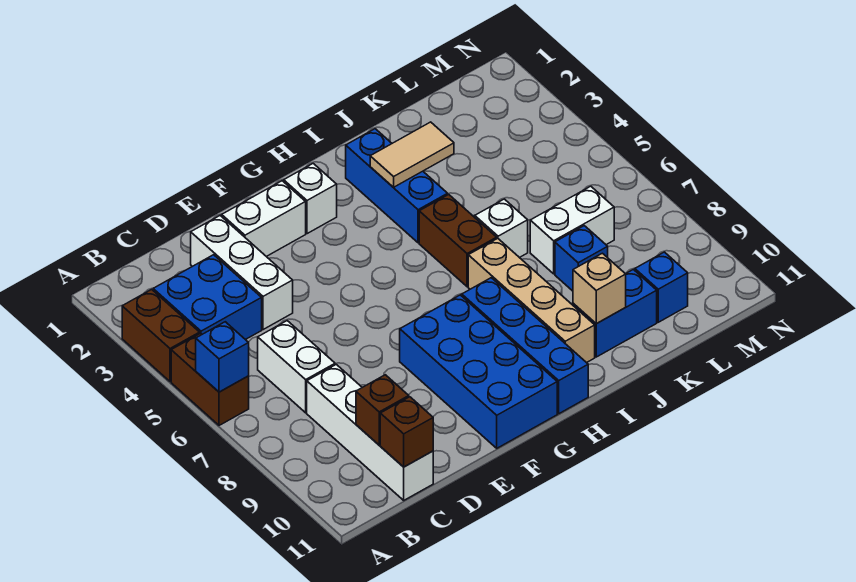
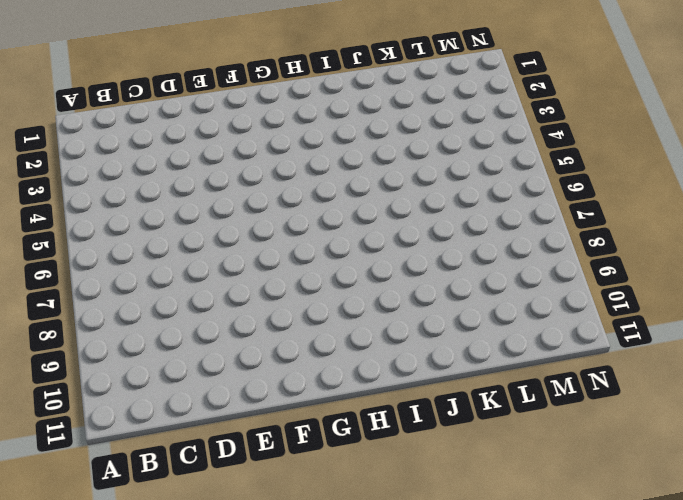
none -> brown 1x2 brick [122,289,200,382]
none -> brown 1x2 brick [171,333,249,425]
none -> blue 2x2 brick [153,255,262,340]

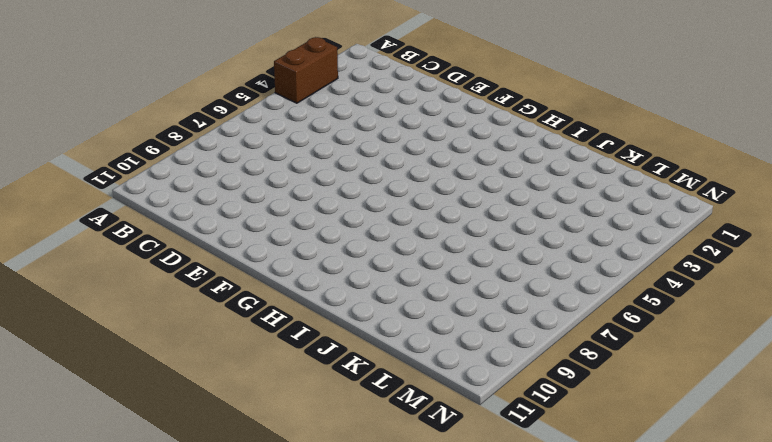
none -> brown 1x2 brick [171,333,249,425]
none -> blue 2x2 brick [153,255,262,340]
none -> white 1x2 brick [258,321,335,413]

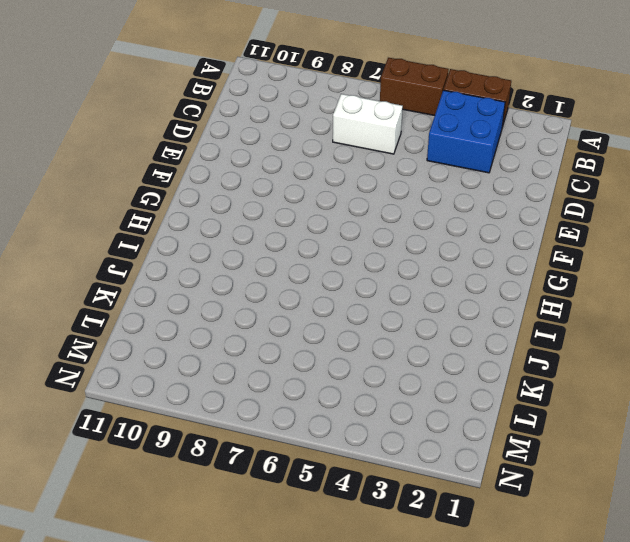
none -> white 1x4 brick [307,364,433,500]
none -> white 1x3 brick [191,216,293,330]
none -> white 1x2 brick [222,181,306,257]

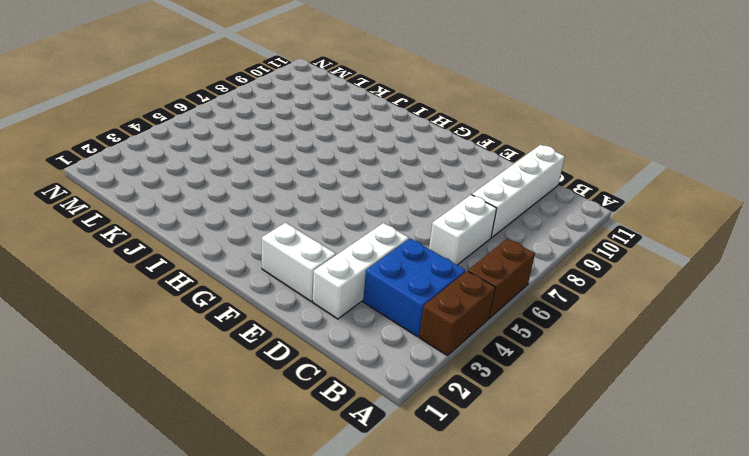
none -> blue 2x4 brick [400,295,557,448]
none -> white 1x1 brick [284,164,337,234]
none -> blue 1x4 brick [462,278,588,414]

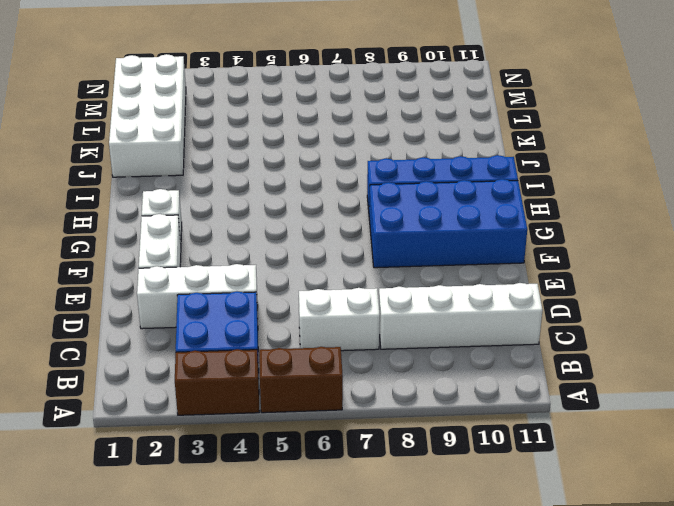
white 2x4 brick [109,54,186,177] -> none
none -> blue 1x3 brick [346,129,448,243]
none -> brown 1x2 brick [419,195,497,287]
none -> tan 1x4 brick [468,238,595,363]

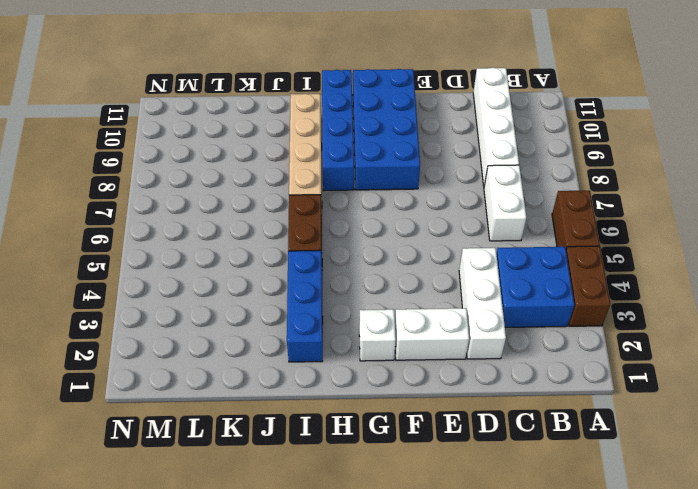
none -> white 1x1 brick [475,199,528,258]
none -> blue 1x2 brick [573,269,657,357]
none -> white 1x2 brick [530,186,614,274]

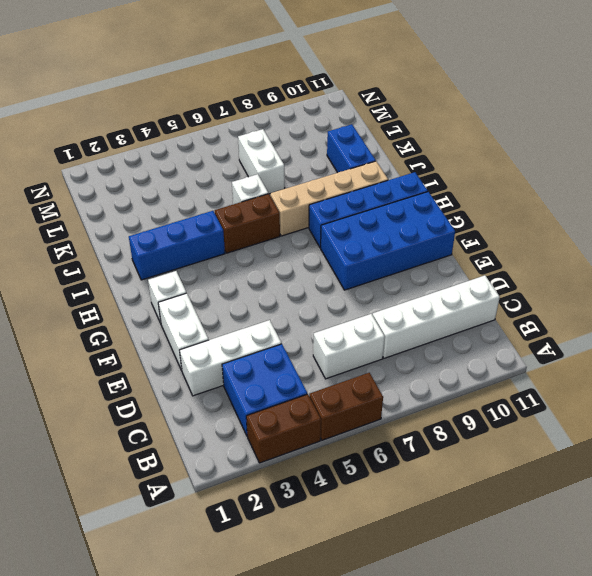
none -> blue 1x1 brick [555,226,608,291]
none -> blue 1x1 brick [635,252,688,322]
none -> blue 1x1 brick [196,322,249,392]

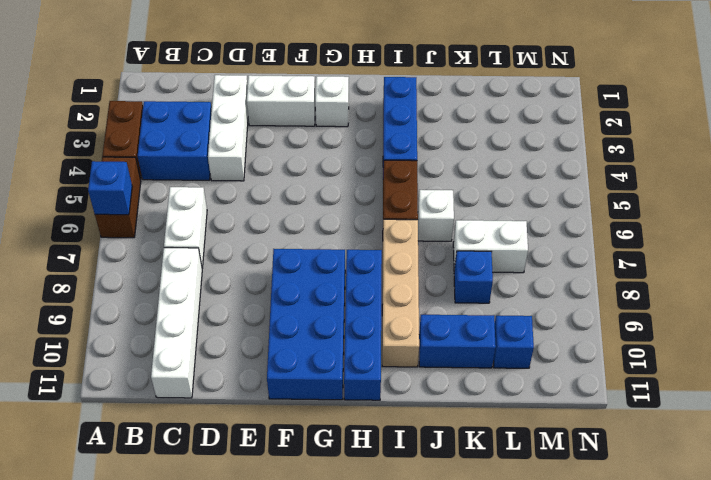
none -> brown 1x1 brick [356,375,409,445]
none -> brown 1x1 brick [380,397,433,467]
none -> tan 1x2 tile [370,122,454,187]

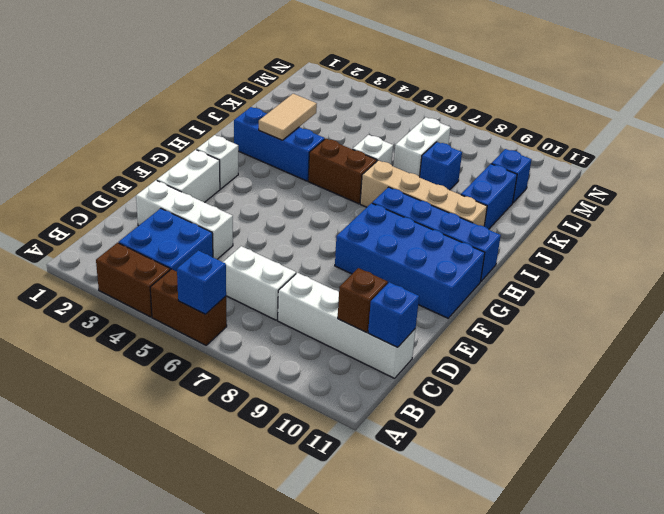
blue 1x1 brick [368,282,419,347] -> brown 1x1 brick [380,397,433,467]
none -> tan 1x1 brick [573,253,626,324]

